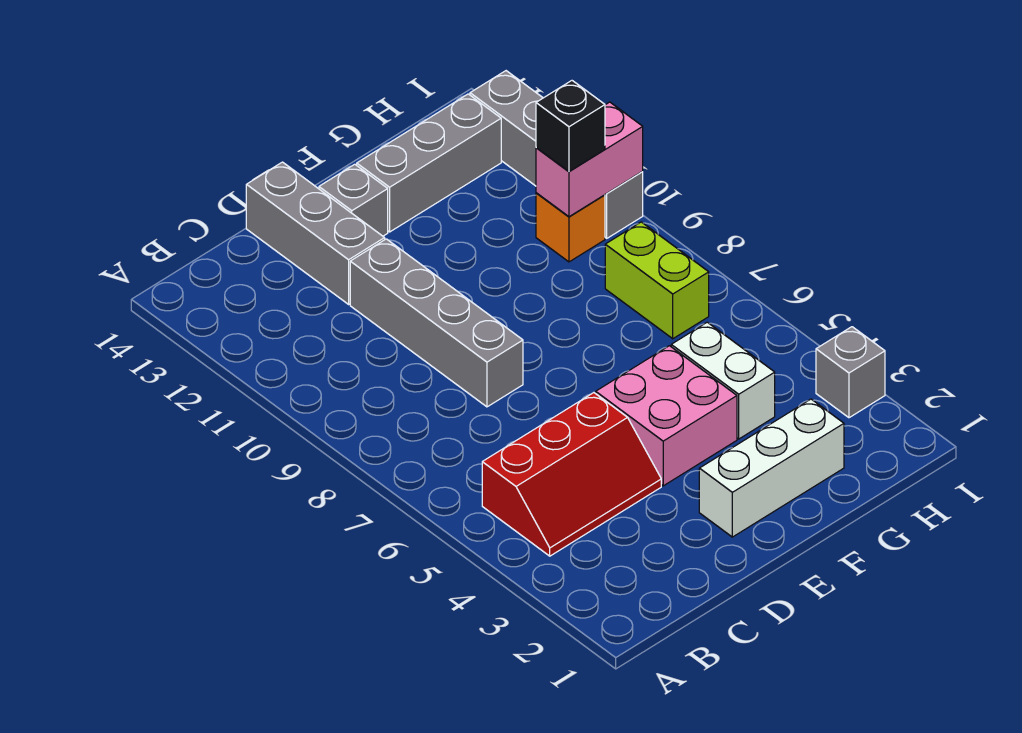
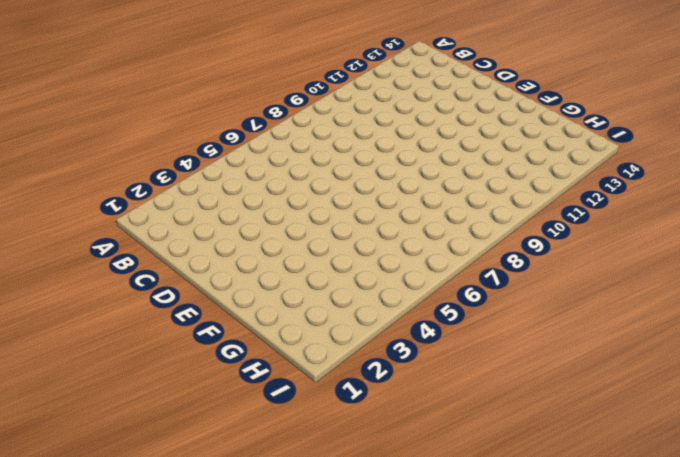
none -> red 2x3 slope [482,393,661,556]
none -> grey 1x4 brick [350,239,523,407]
none -> grey 1x3 brick [246,162,385,304]

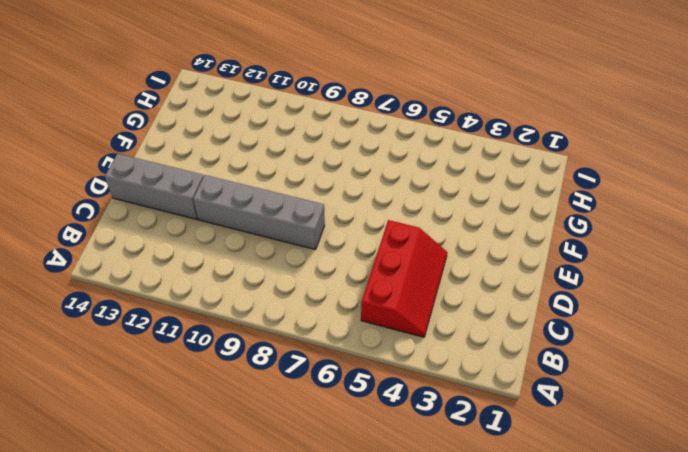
none -> white 1x3 brick [699,399,844,537]
none -> pink 2x2 brick [596,346,737,486]
none -> grey 1x1 brick [319,164,388,236]

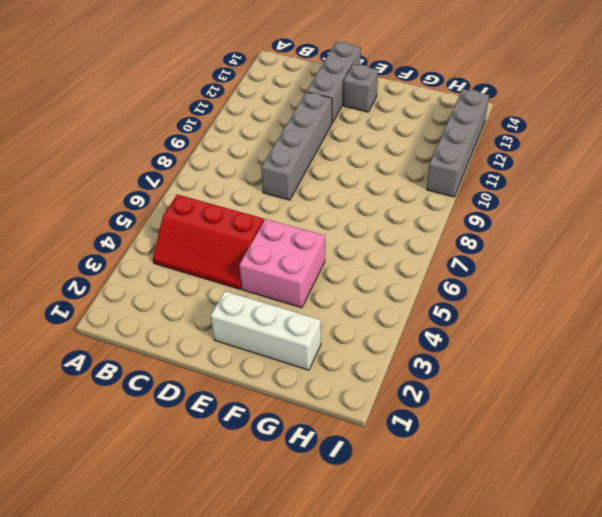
none -> grey 1x3 brick [357,94,501,232]
none -> white 1x2 brick [671,322,775,439]
none -> lime 1x2 brick [605,222,709,339]

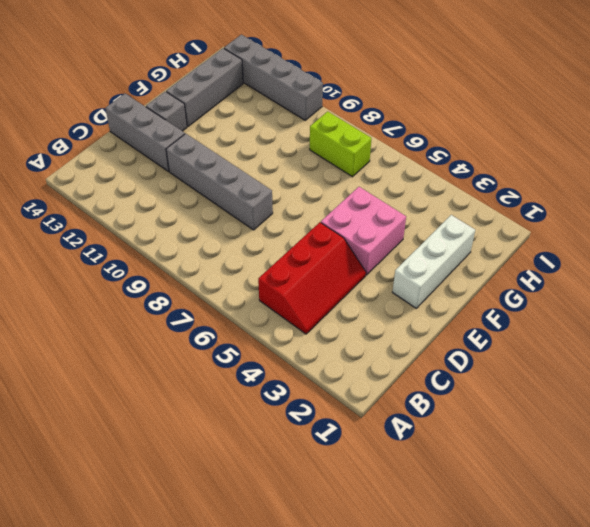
none -> white 1x2 brick [671,322,775,439]
none -> orange 1x1 brick [536,193,605,262]
none -> grey 1x1 brick [816,327,885,418]

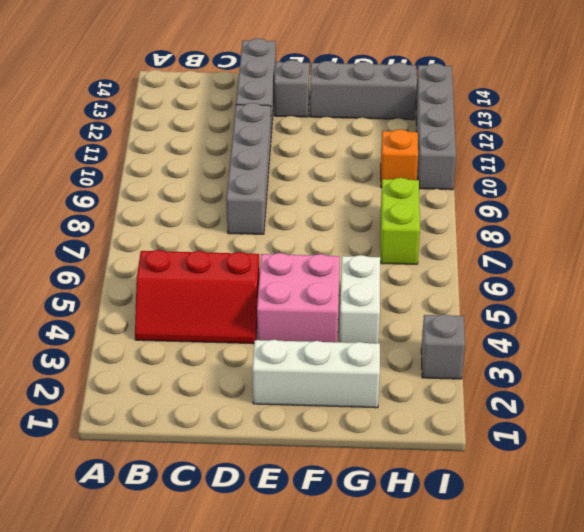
none -> pink 1x2 brick [536,102,643,217]
none -> black 1x1 brick [536,81,605,171]

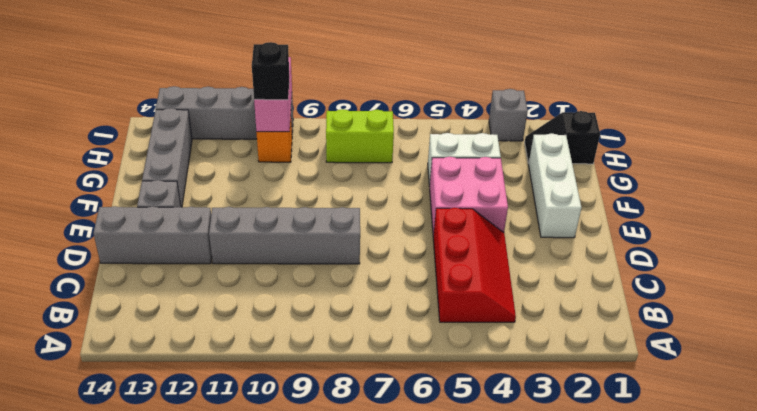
black 1x2 slope [525,111,600,164] -> none

